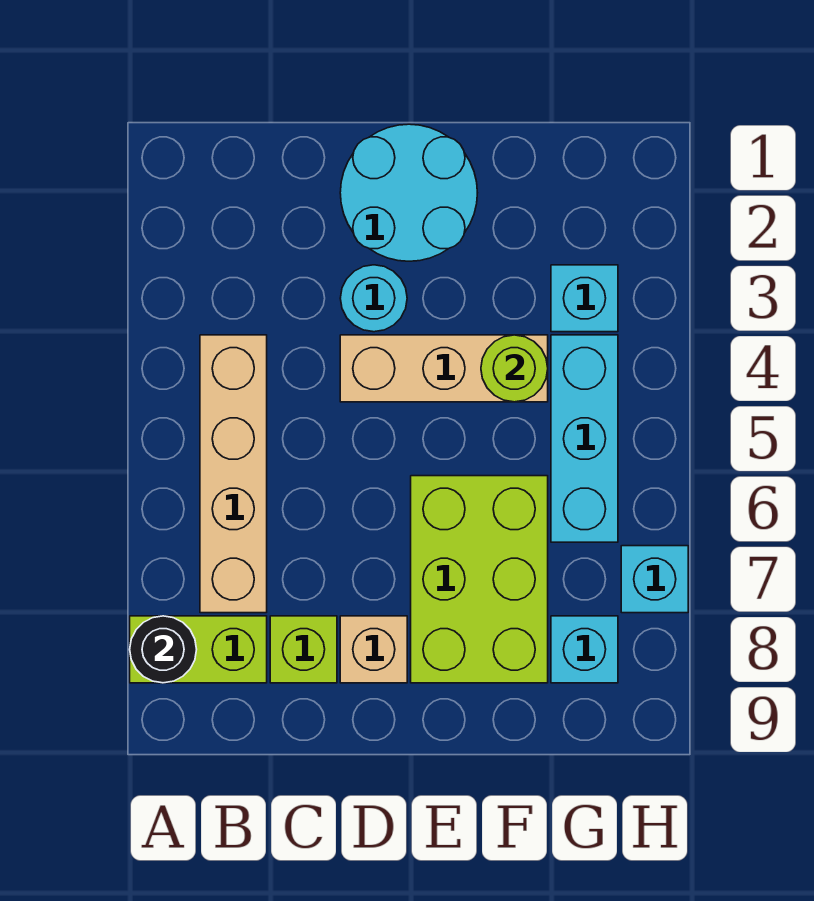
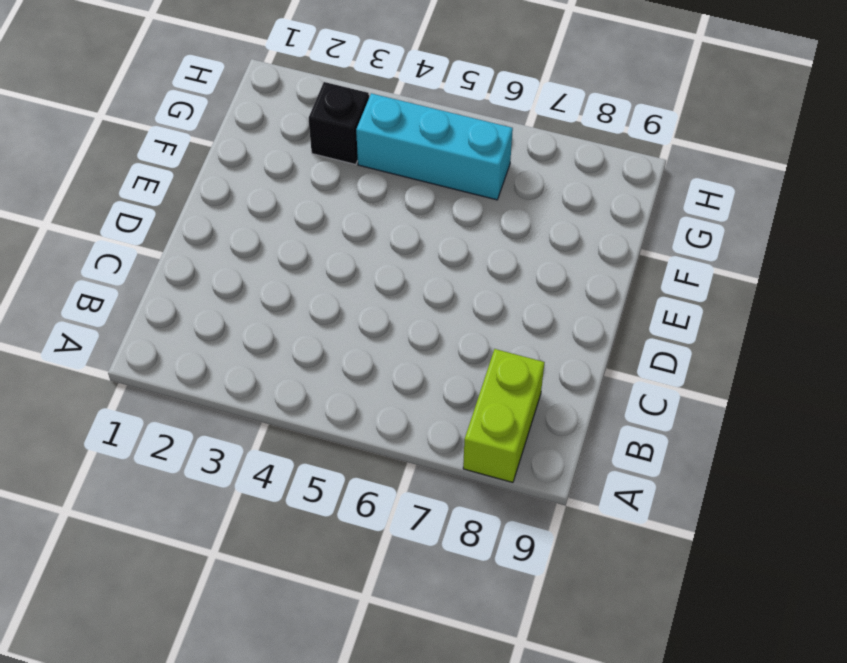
black 1x1 brick [309,82,369,165] -> cyan 1x1 brick [551,265,618,332]
none -> tan 1x4 brick [200,335,267,613]
none -> lime 1x1 brick [270,616,337,683]
none -> cyan 2x2 round brick [340,124,477,261]

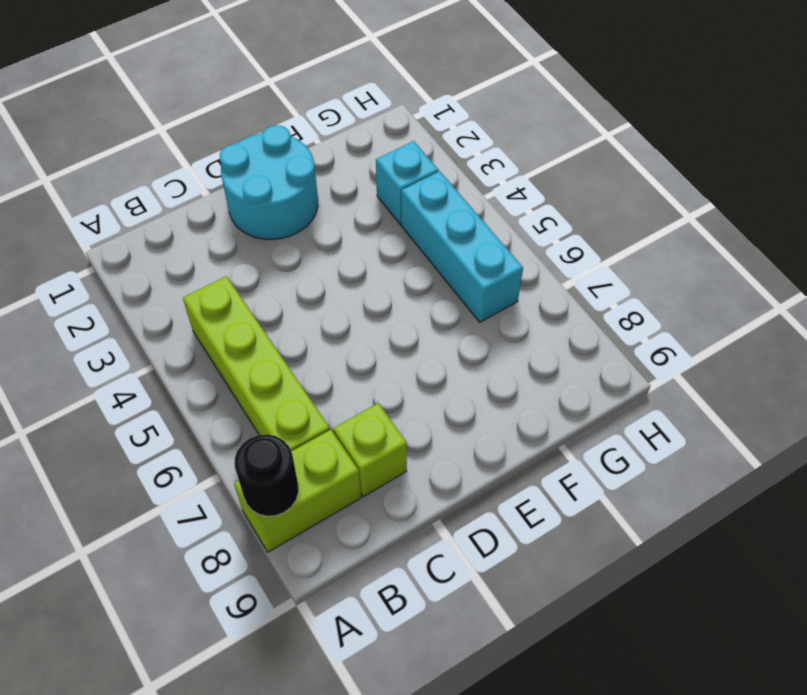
lime 1x4 brick [183,276,330,451] -> tan 1x4 brick [200,335,267,613]
none -> cyan 1x1 round brick [340,265,407,332]
none -> tan 1x3 brick [340,335,548,402]
none -> tan 1x1 brick [340,616,407,683]

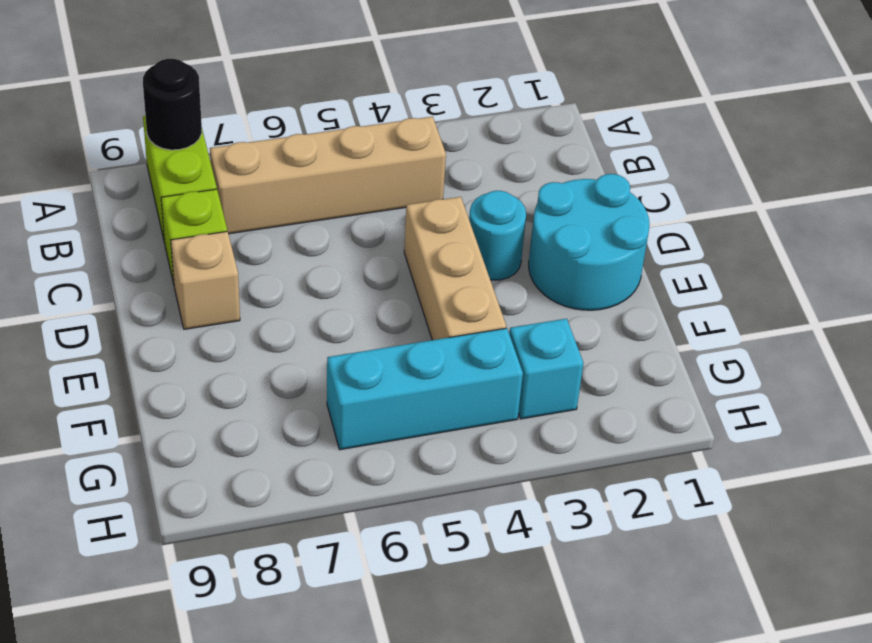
none -> lime 2x3 brick [411,476,548,683]
none -> cyan 1x1 brick [551,616,618,683]
none -> cyan 1x1 brick [621,546,688,613]

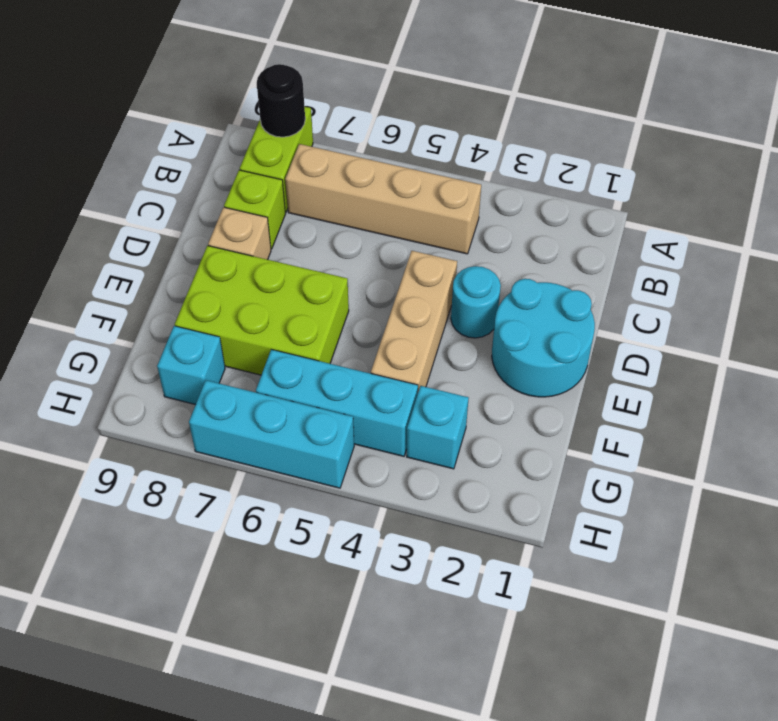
cyan 1x3 brick [189,380,354,488] -> cyan 1x1 brick [621,546,688,613]
none -> lime 1x1 round brick [481,335,548,402]

